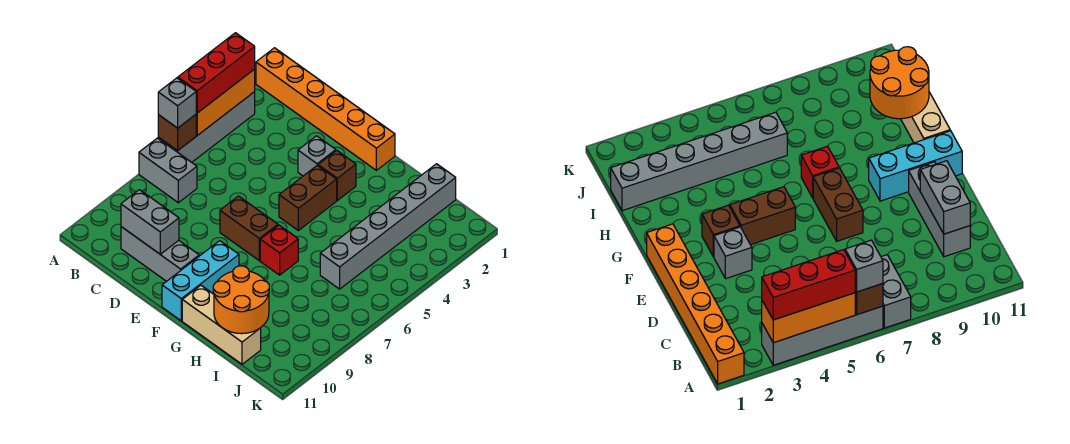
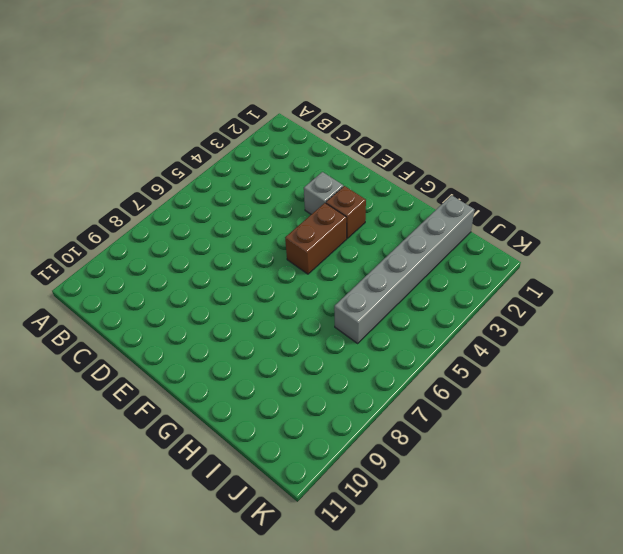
none -> orange 1x6 brick [256,48,395,170]
none -> grey 1x4 brick [158,92,255,162]
none -> grey 1x2 brick [139,138,197,203]

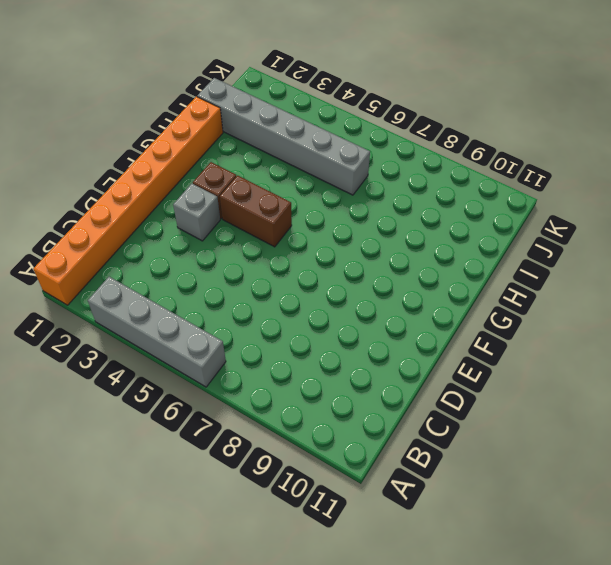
orange 1x8 brick [33,97,223,305] -> orange 1x6 brick [256,48,395,170]
none -> grey 1x2 brick [139,138,197,203]
none -> grey 1x3 brick [121,227,199,281]
none -> brown 1x2 brick [220,196,278,261]

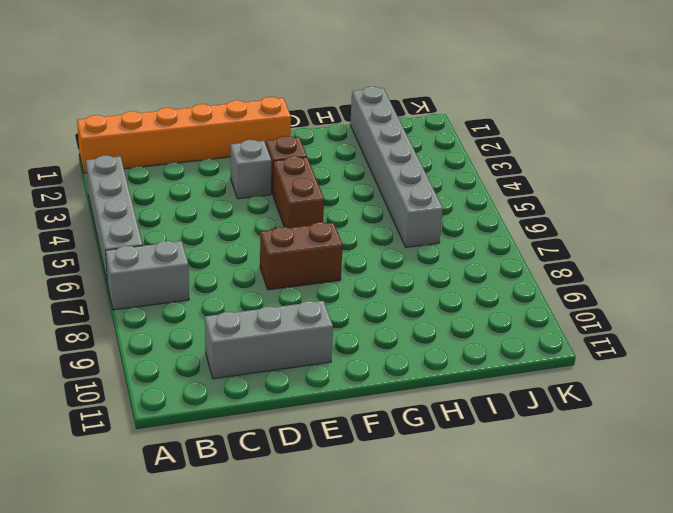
none -> cyan 1x3 brick [162,241,239,321]
none -> red 1x1 brick [260,225,298,275]
none -> tan 1x3 brick [182,285,261,364]

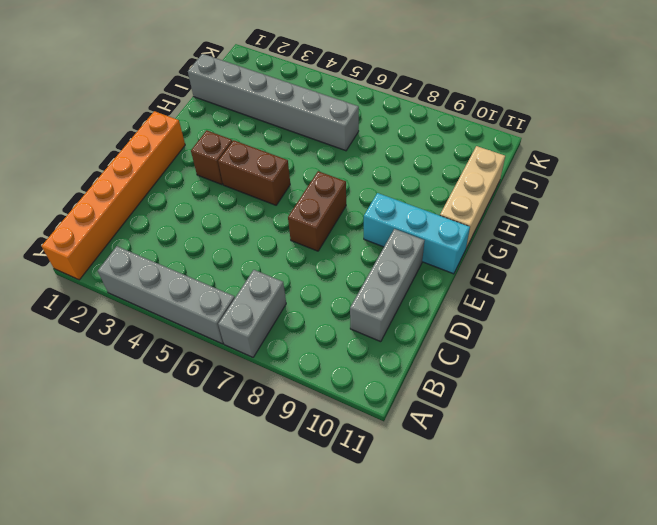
none -> grey 1x1 brick [298,136,336,176]
none -> red 1x1 brick [260,225,298,275]
none -> orange 1x3 brick [196,69,255,136]

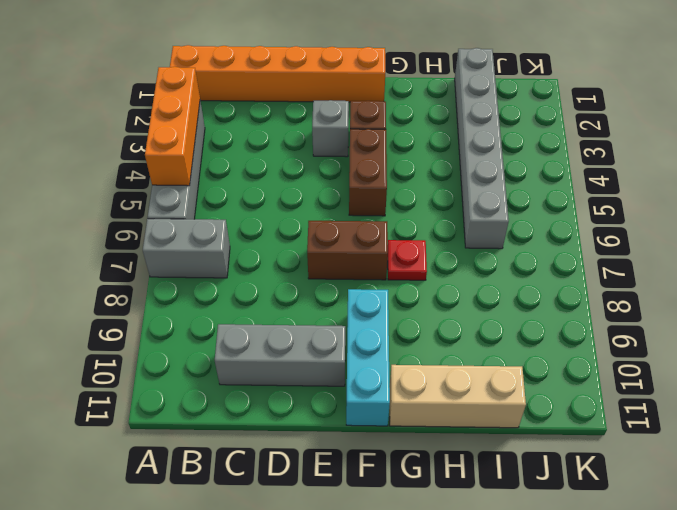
red 1x1 plate [388,240,427,280] -> red 1x1 brick [260,225,298,275]
none -> brown 1x1 brick [158,115,196,151]
none -> grey 1x2 brick [121,190,179,254]
none -> orange 2x2 round brick [213,266,269,334]

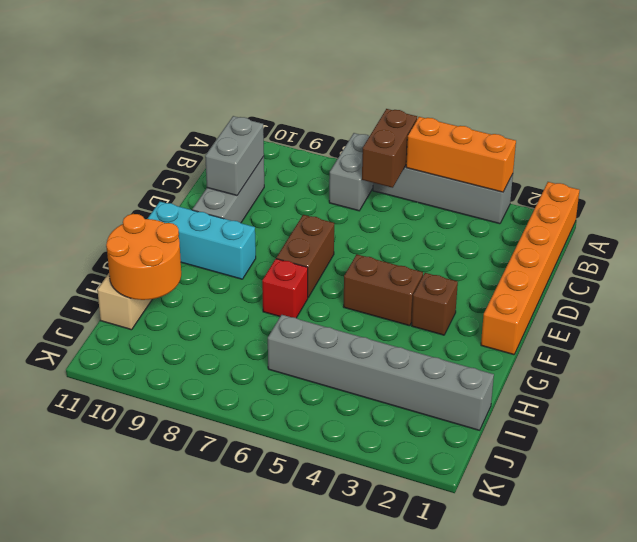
brown 1x2 brick [362,109,417,188] -> brown 1x1 brick [158,115,196,151]
none -> grey 1x1 brick [298,136,336,176]
none -> red 1x3 brick [178,33,255,113]
none -> grey 1x1 brick [158,78,196,128]

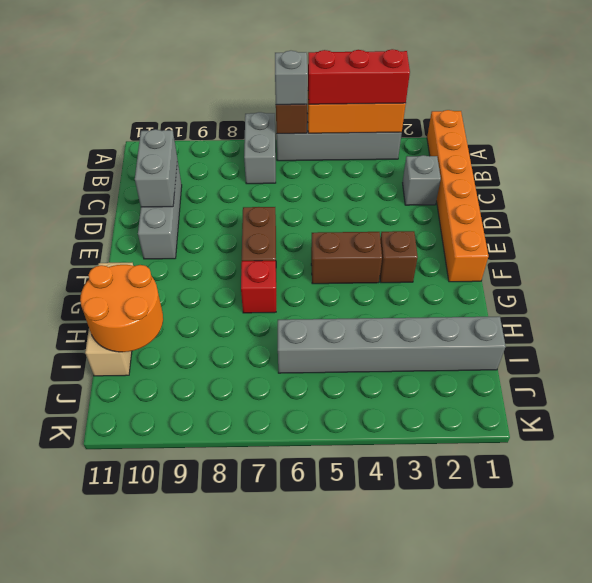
grey 1x1 brick [403,155,441,205] -> grey 1x1 brick moved to [298,136,336,176]
none -> cyan 1x3 brick [162,241,239,321]

